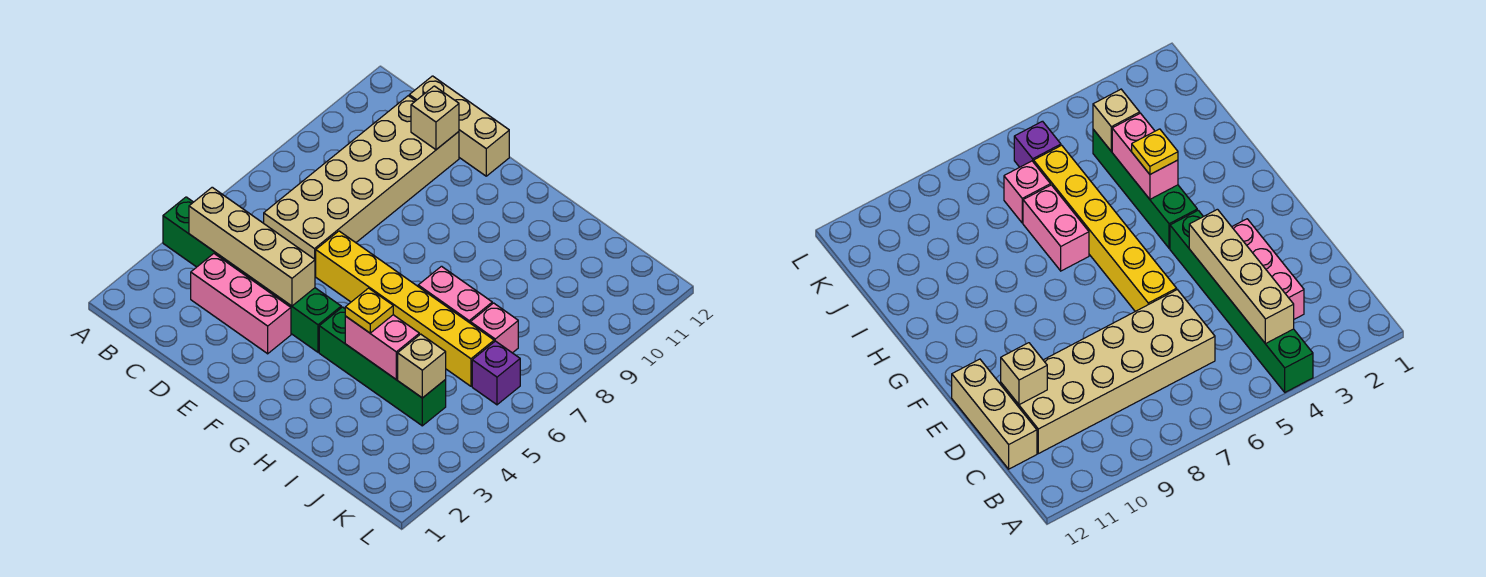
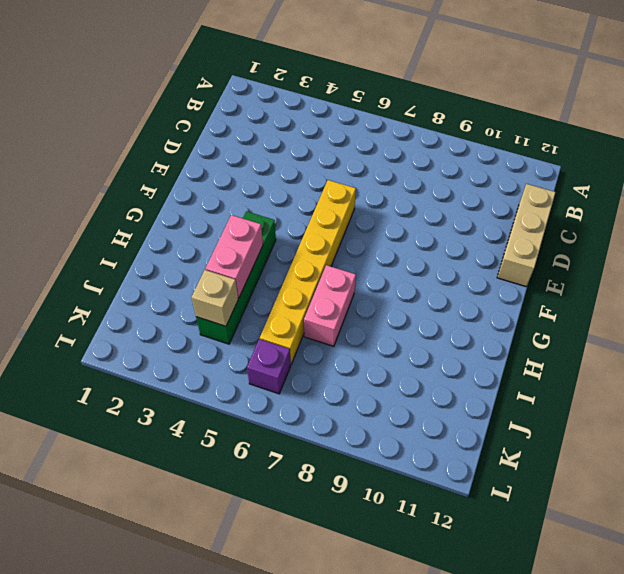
none -> green 1x6 brick [163,197,341,352]
none -> pink 1x3 brick [191,254,291,354]
none -> tan 2x6 brick [264,96,459,276]

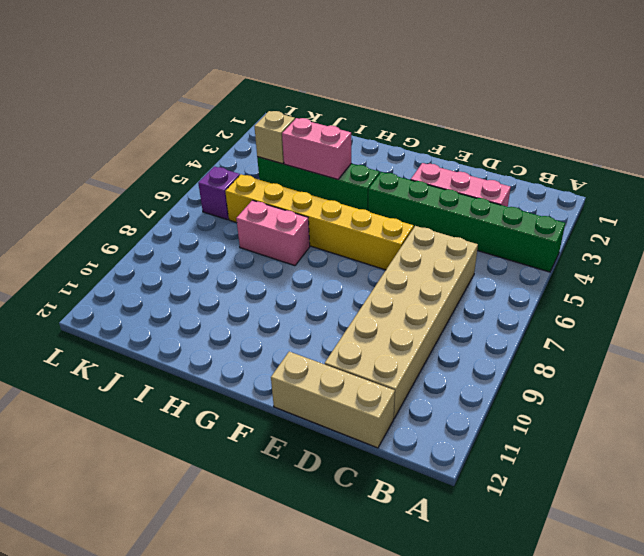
none -> pink 1x1 brick [470,303,518,353]
none -> tan 1x4 brick [189,187,315,306]
none -> tan 1x1 brick [411,86,459,150]

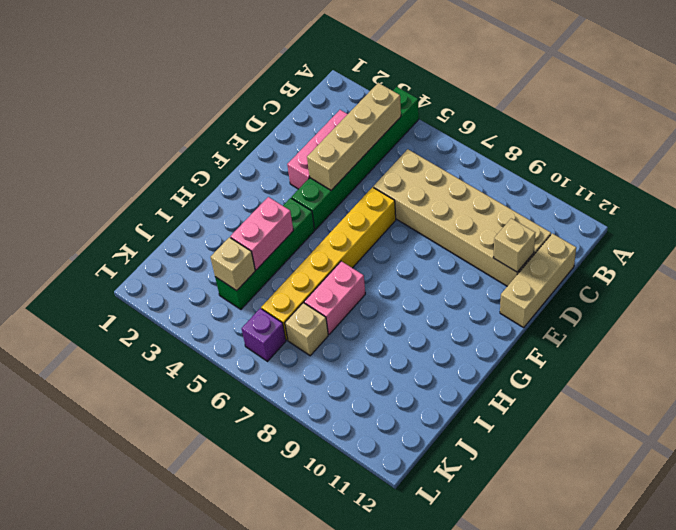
tan 1x1 brick [285,303,328,356] -> pink 1x1 brick [470,303,518,353]
none -> yellow 1x1 plate [345,288,393,333]

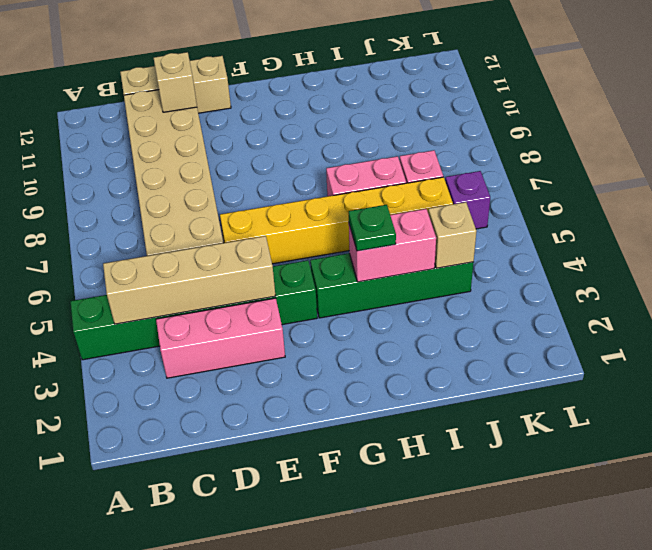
green 1x1 plate [349,205,396,251] -> yellow 1x1 plate [345,288,393,333]

